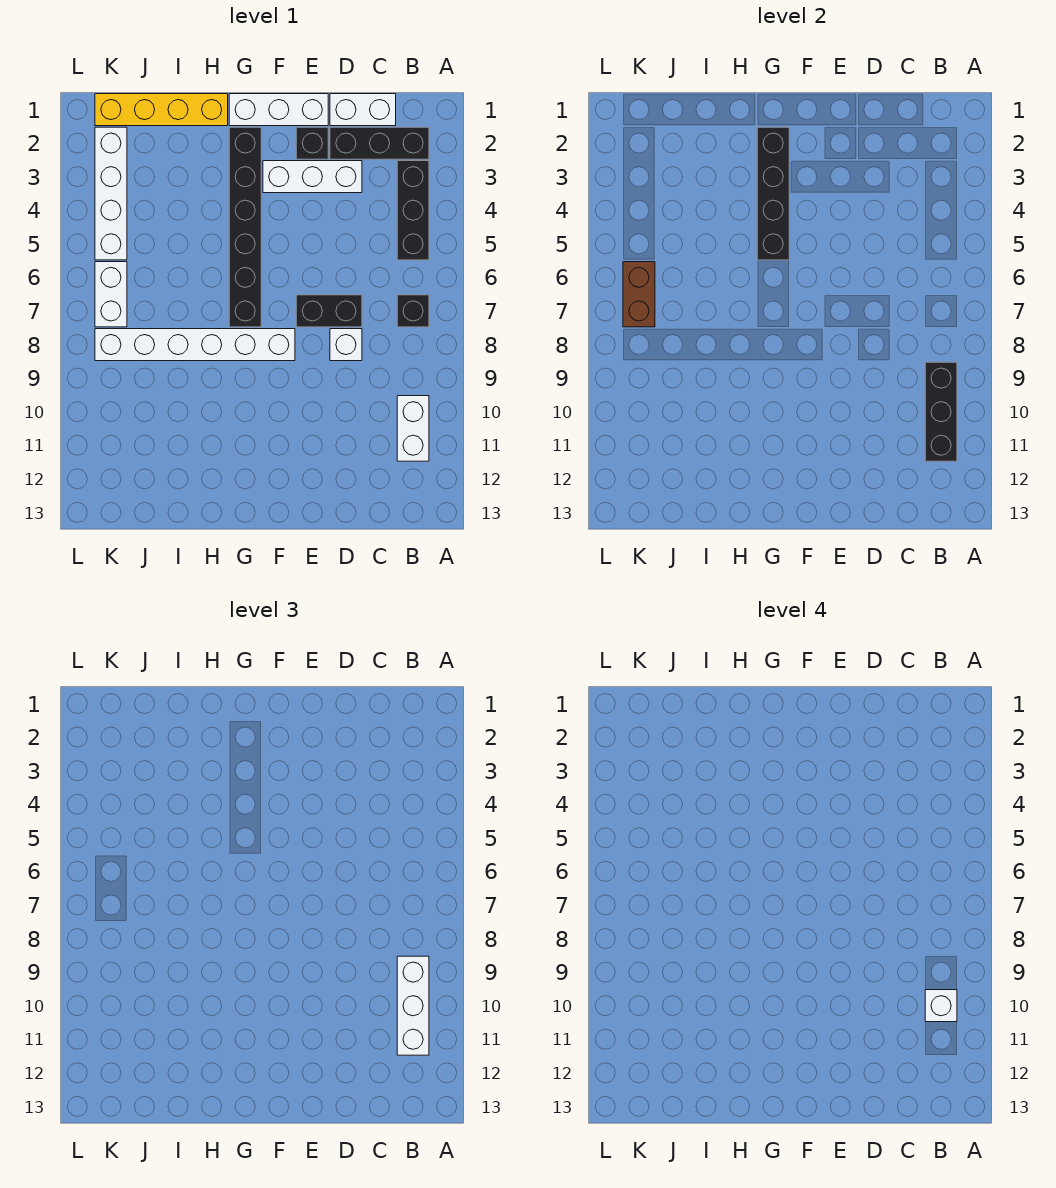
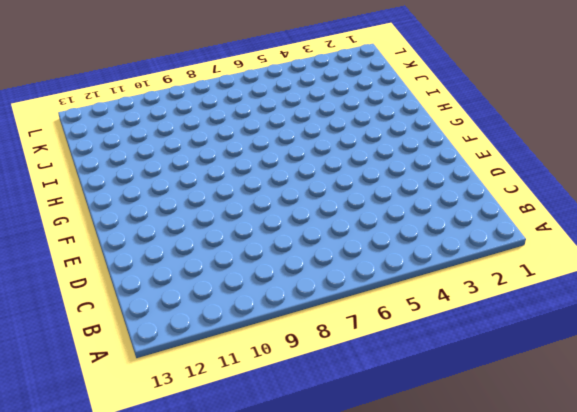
none -> black 1x3 brick [330,127,429,159]
none -> black 1x3 brick [397,161,429,260]
none -> black 1x1 brick [397,295,429,327]

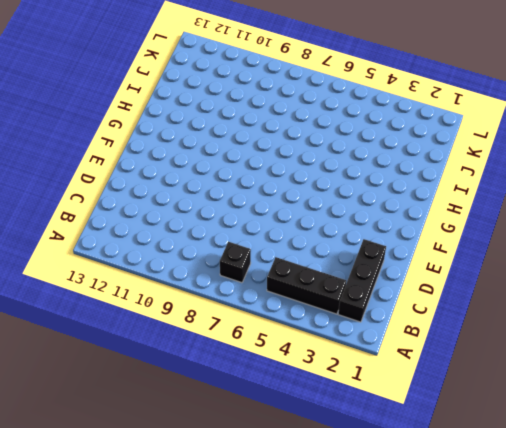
none -> white 1x2 brick [397,396,429,461]
none -> white 1x2 brick [330,94,396,126]
none -> white 1x3 brick [263,161,362,193]

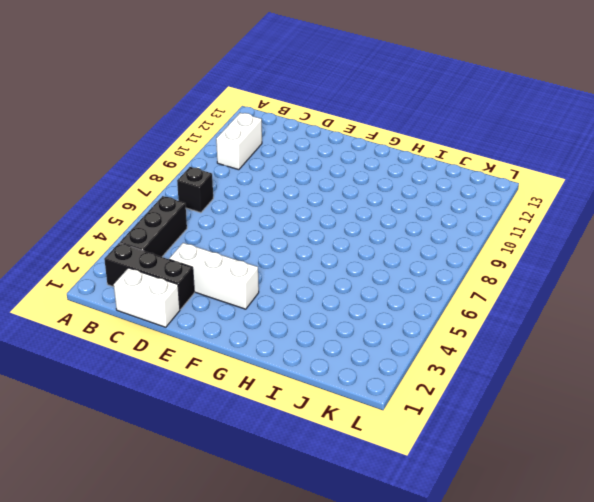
none -> black 1x2 brick [296,295,362,327]
none -> white 1x1 brick [330,329,362,361]
none -> white 1x3 brick [229,94,328,126]

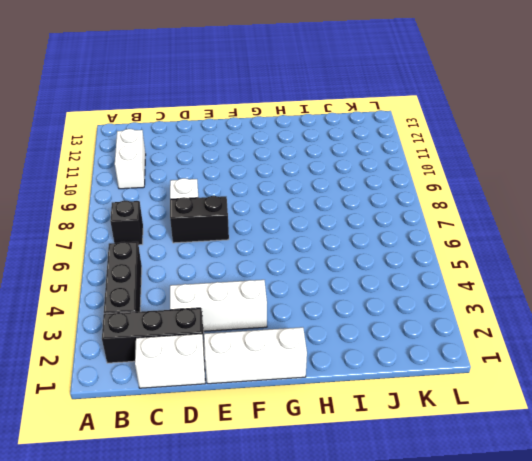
none -> black 1x1 brick [296,127,328,159]
none -> white 1x6 brick [95,329,295,361]
none -> black 1x6 brick [229,127,261,327]

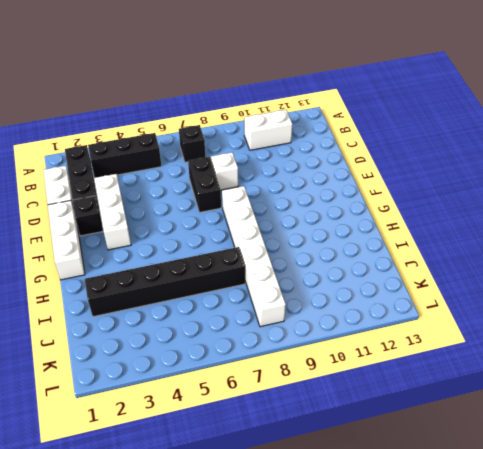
black 1x6 brick [85,247,245,317] -> black 1x6 brick moved to [229,127,261,327]
none -> yellow 1x4 brick [95,94,228,126]
none -> white 1x4 brick [95,127,127,260]
none -> white 1x2 brick [95,262,127,327]

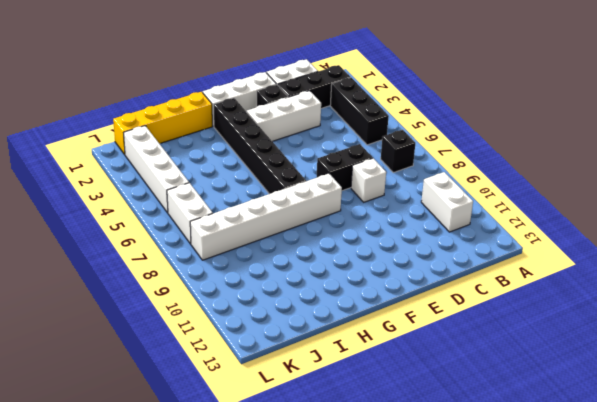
none -> black 1x3 brick [925,362,957,461]
none -> black 1x4 brick [757,127,789,260]
none -> brown 1x2 brick [623,262,655,327]

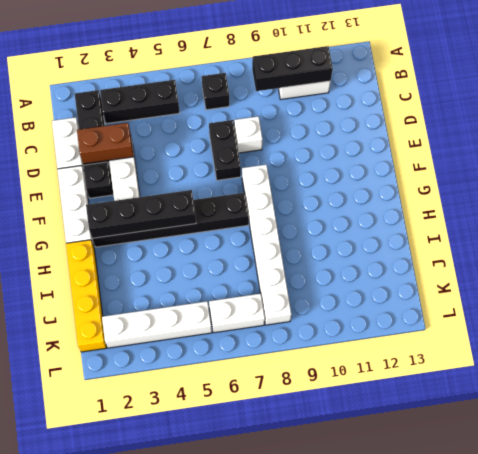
brown 1x2 brick [77,123,134,164] -> brown 1x2 brick moved to [623,262,655,327]
none -> white 1x3 brick [397,956,429,1055]
none -> white 1x1 brick [925,990,957,1022]

